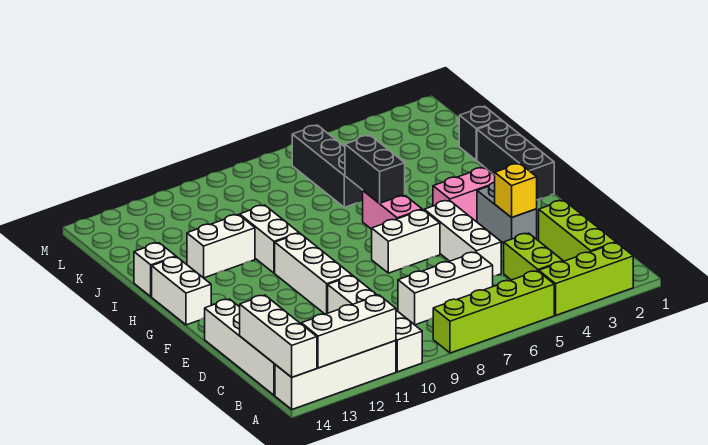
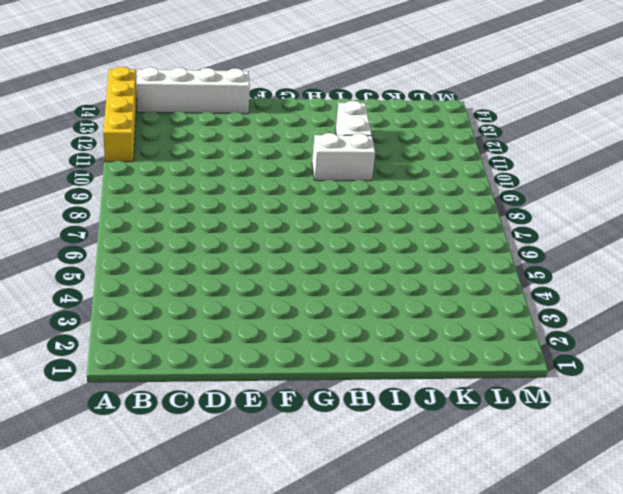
yellow 1x4 brick [103,67,137,162] -> white 1x4 brick [275,341,396,409]
none -> lime 1x3 brick [539,243,633,315]
none -> lime 1x4 brick [433,271,554,353]
none -> white 1x4 brick [328,276,422,372]

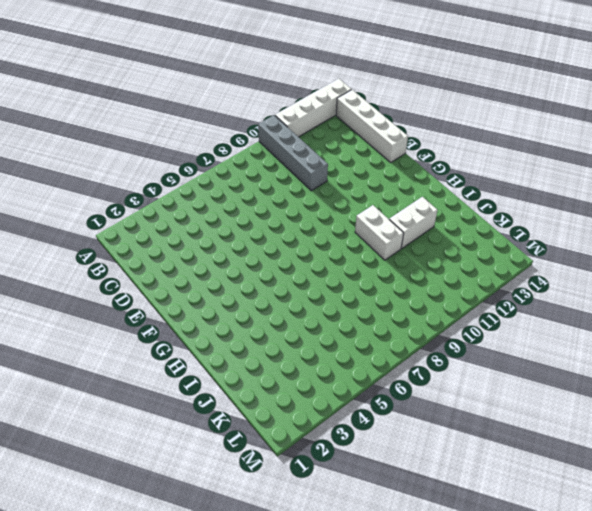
grey 1x4 brick [258,115,328,191] -> white 1x4 brick [328,276,422,372]
none -> lime 1x3 brick [539,243,633,315]
none -> lime 1x4 brick [433,271,554,353]
none -> lime 1x3 brick [539,200,616,261]

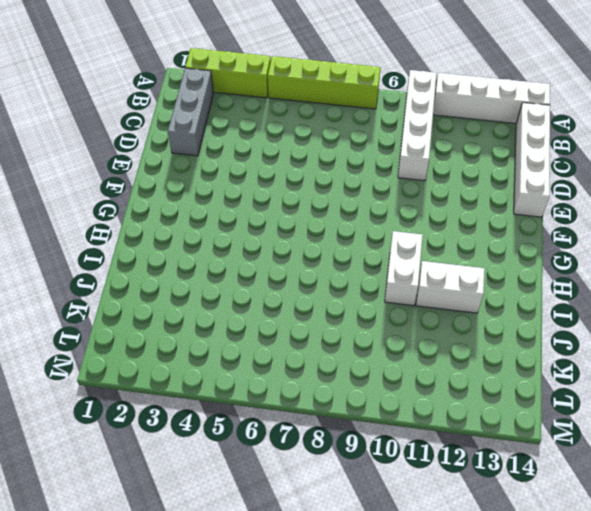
grey 1x3 brick [168,68,214,156] -> lime 1x3 brick [539,200,616,261]
none -> lime 1x2 brick [504,233,563,280]
none -> white 1x3 brick [398,252,493,325]
none -> white 1x3 brick [424,200,501,276]

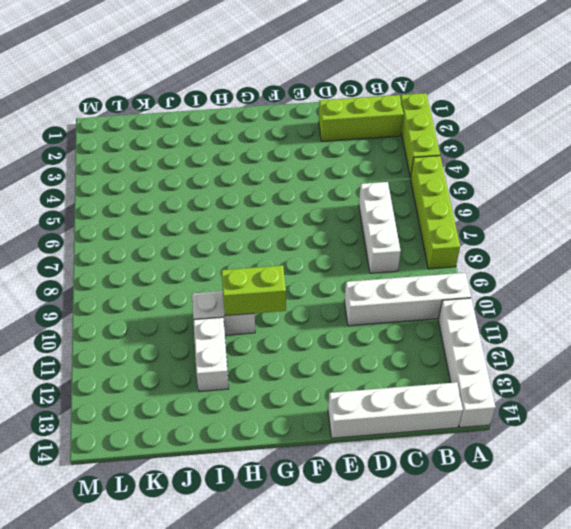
lime 1x2 brick [221,265,286,316] -> lime 1x2 brick moved to [504,233,563,280]
none -> white 1x3 brick [424,200,501,276]
none -> grey 1x2 brick [477,182,537,243]
none -> white 1x3 brick [275,233,352,314]

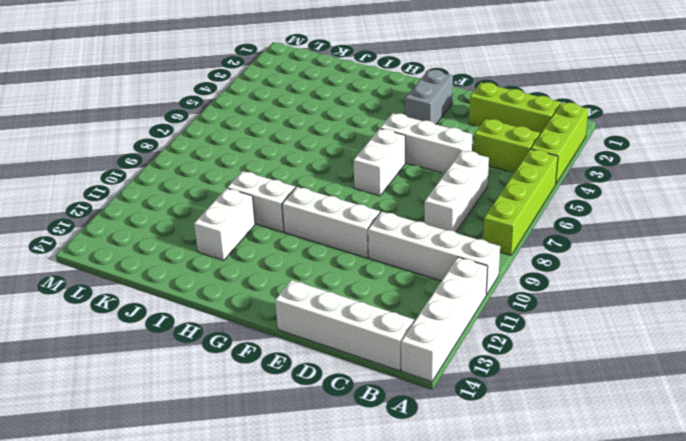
grey 1x2 brick [405,70,453,124] -> grey 1x2 brick turned to [477,182,537,243]
none -> black 1x3 brick [477,120,554,200]
none -> pink 1x2 brick [433,167,495,222]
none -> pink 1x2 brick [363,191,422,229]

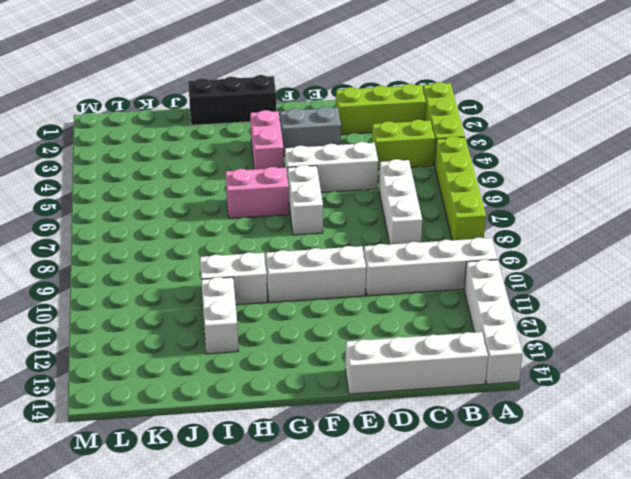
none -> white 1x2 brick [152,257,211,325]
none -> white 1x1 brick [134,243,176,297]
none -> black 1x1 brick [459,106,501,160]

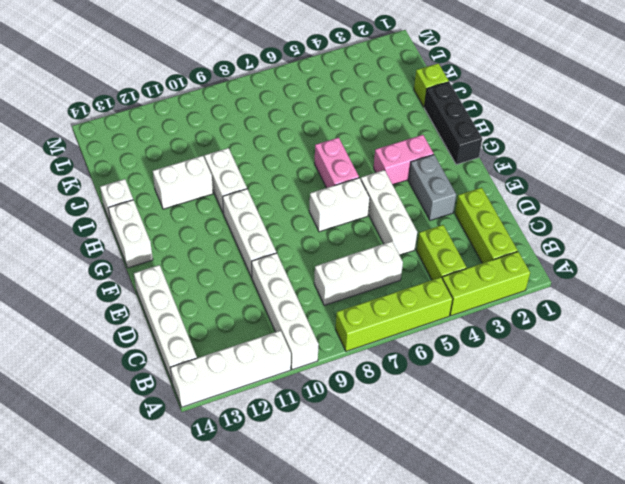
lime 1x1 brick [414,63,449,107] -> black 1x1 brick [459,106,501,160]
none -> black 1x3 brick [292,125,363,207]
none -> white 1x3 brick [301,295,396,368]
none -> white 1x3 brick [240,295,317,377]

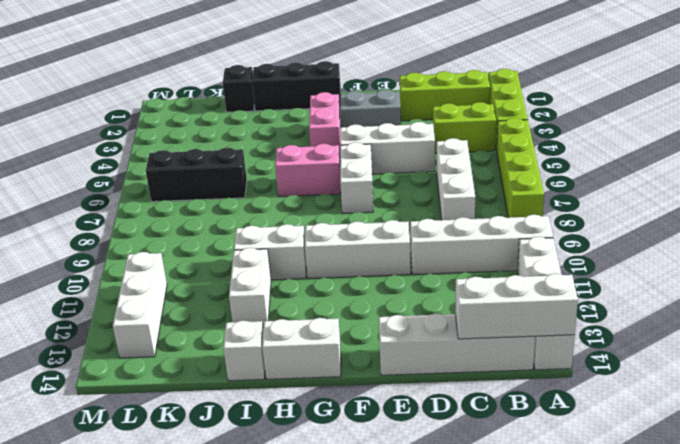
white 1x3 brick [113,252,167,358] -> white 1x3 brick moved to [301,295,396,368]
none -> yellow 1x1 brick [495,163,537,218]
none -> black 1x2 brick [345,135,405,204]

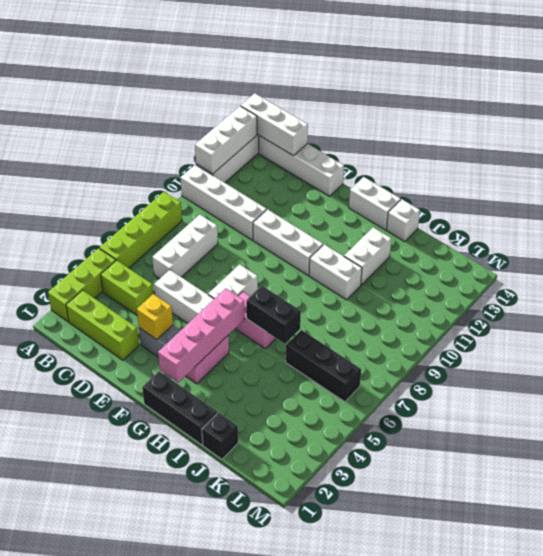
pink 1x4 brick [158,288,245,382] -> none

